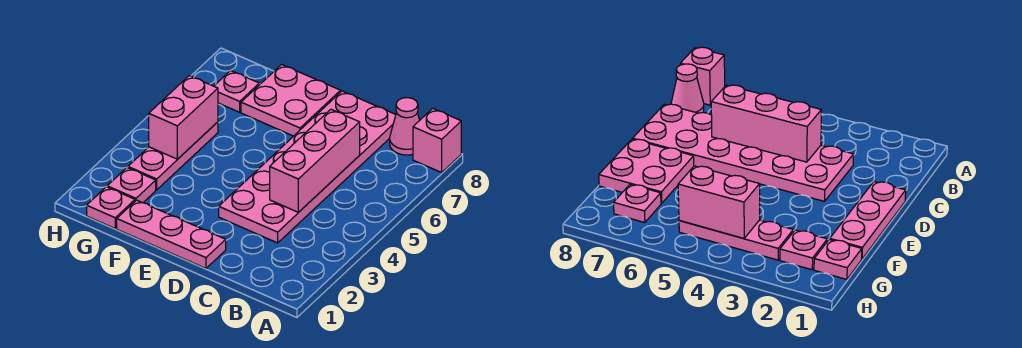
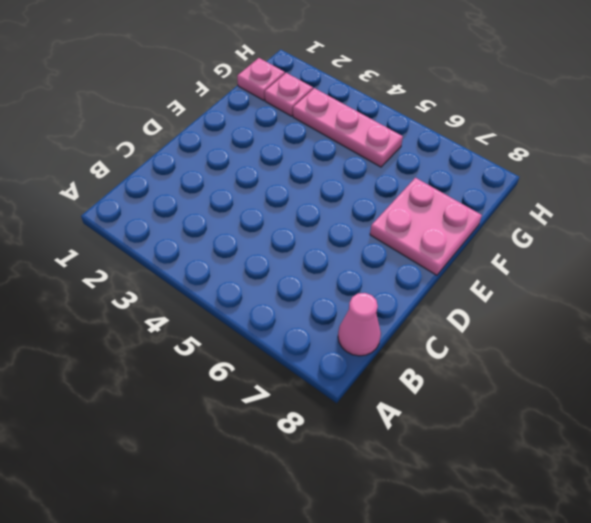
none -> pink 1x1 brick [413,108,461,173]
none -> pink 2x6 plate [219,91,396,243]

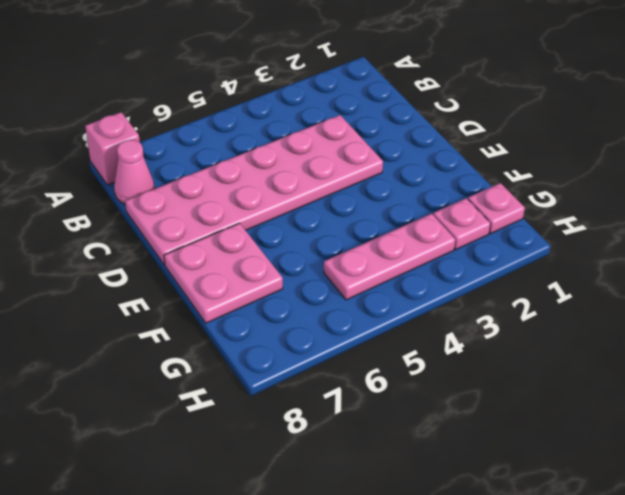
none -> pink 1x3 plate [117,200,226,268]
none -> pink 1x1 plate [214,71,259,112]

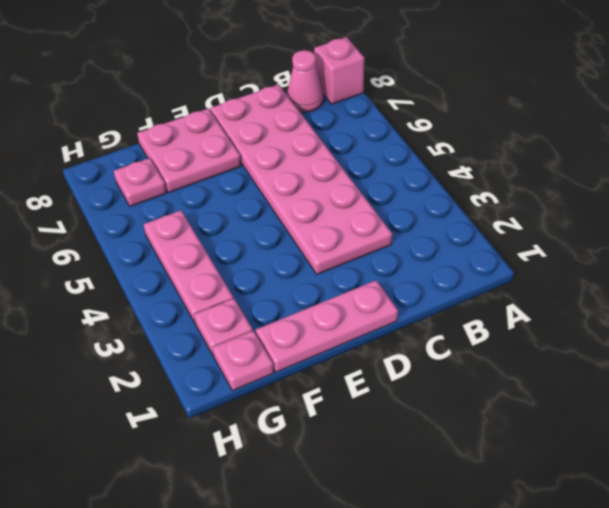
none -> pink 1x3 brick [270,109,360,212]
none -> pink 1x2 brick [149,76,218,159]

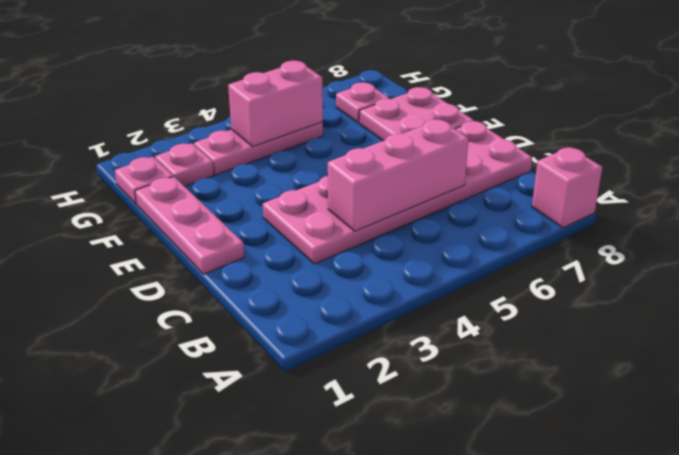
none -> pink 1x1 cone [390,98,420,155]

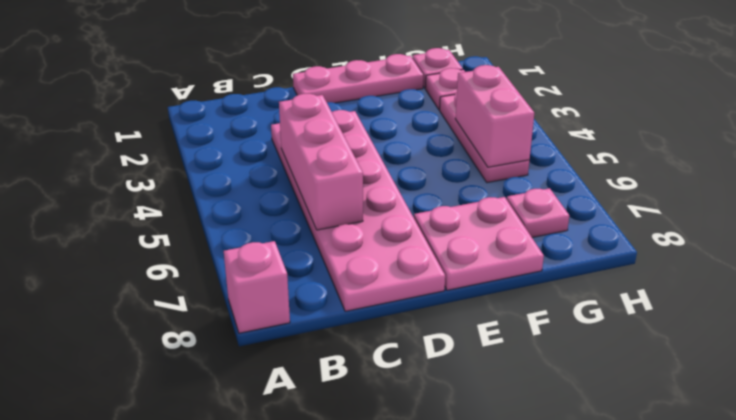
none -> pink 1x1 cone [390,98,420,155]

